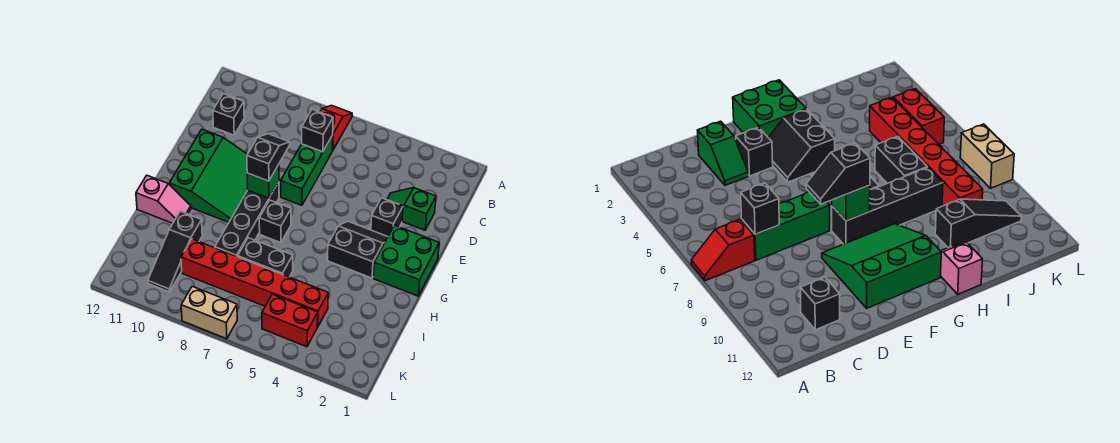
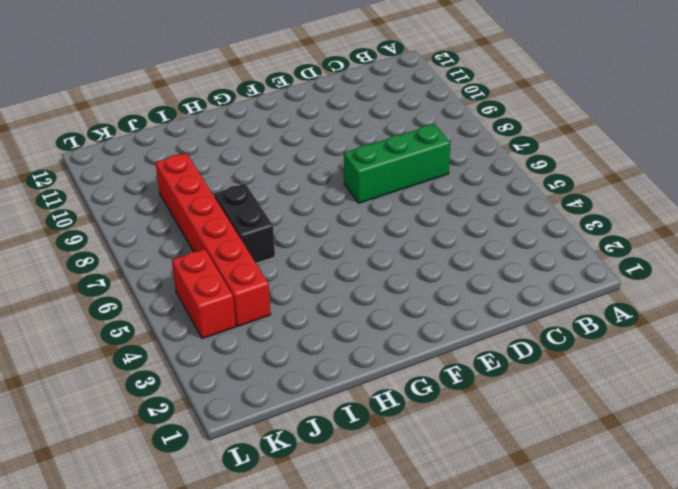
none -> red 1x2 slope [320,105,352,151]
none -> black 1x1 brick [213,94,244,135]
none -> green 1x2 slope [387,188,436,230]

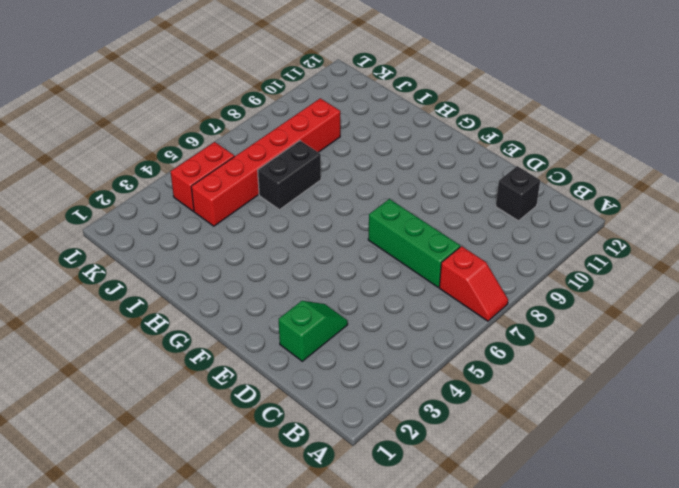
none -> black 1x1 brick [371,198,403,237]
none -> green 3x3 slope [169,129,248,222]
none -> green 2x2 brick [373,225,439,296]

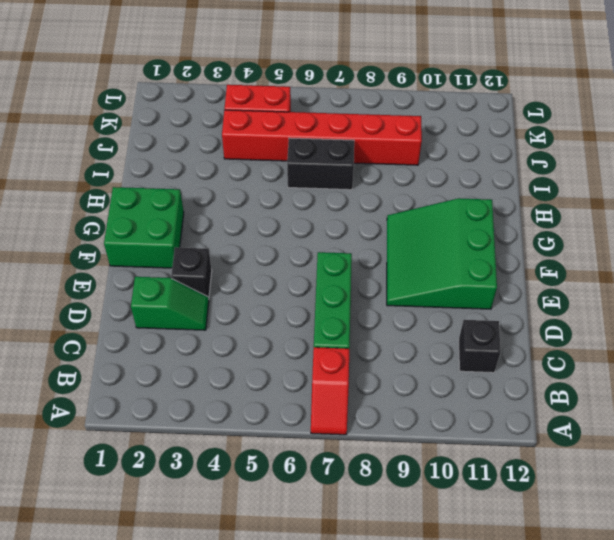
none -> black 2x2 slope [328,221,388,278]
none -> black 1x4 brick [215,182,279,257]
none -> black 1x1 brick [259,200,291,243]

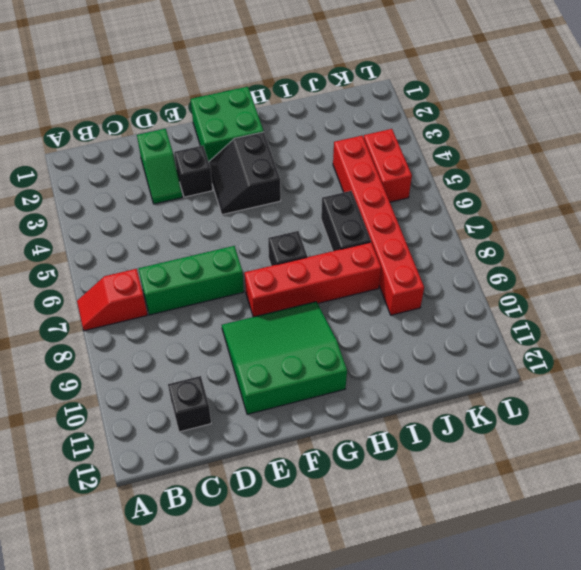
red 1x4 brick [245,242,381,317] -> black 1x4 brick [215,182,279,257]
none -> pink 1x2 slope [136,175,191,223]
none -> black 1x3 slope [148,211,202,292]
none -> tan 1x2 brick [181,286,237,339]

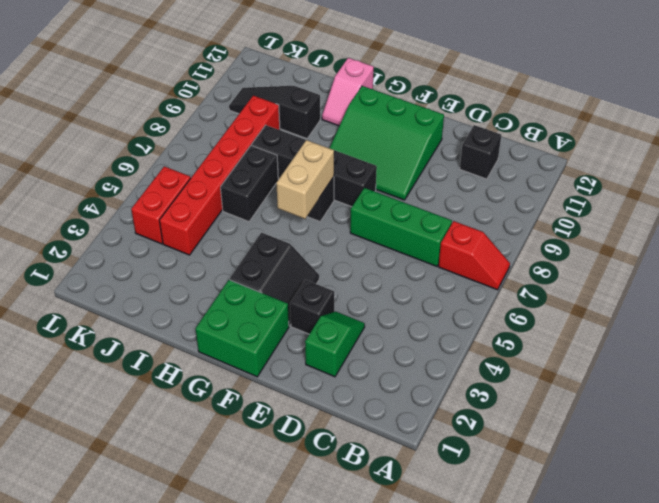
tan 1x2 brick [276,140,334,219] -> tan 1x2 brick moved to [181,286,237,339]
none -> black 1x1 brick [302,110,333,152]
none -> green 1x1 brick [247,165,279,198]
none -> black 1x2 slope [247,134,290,181]

